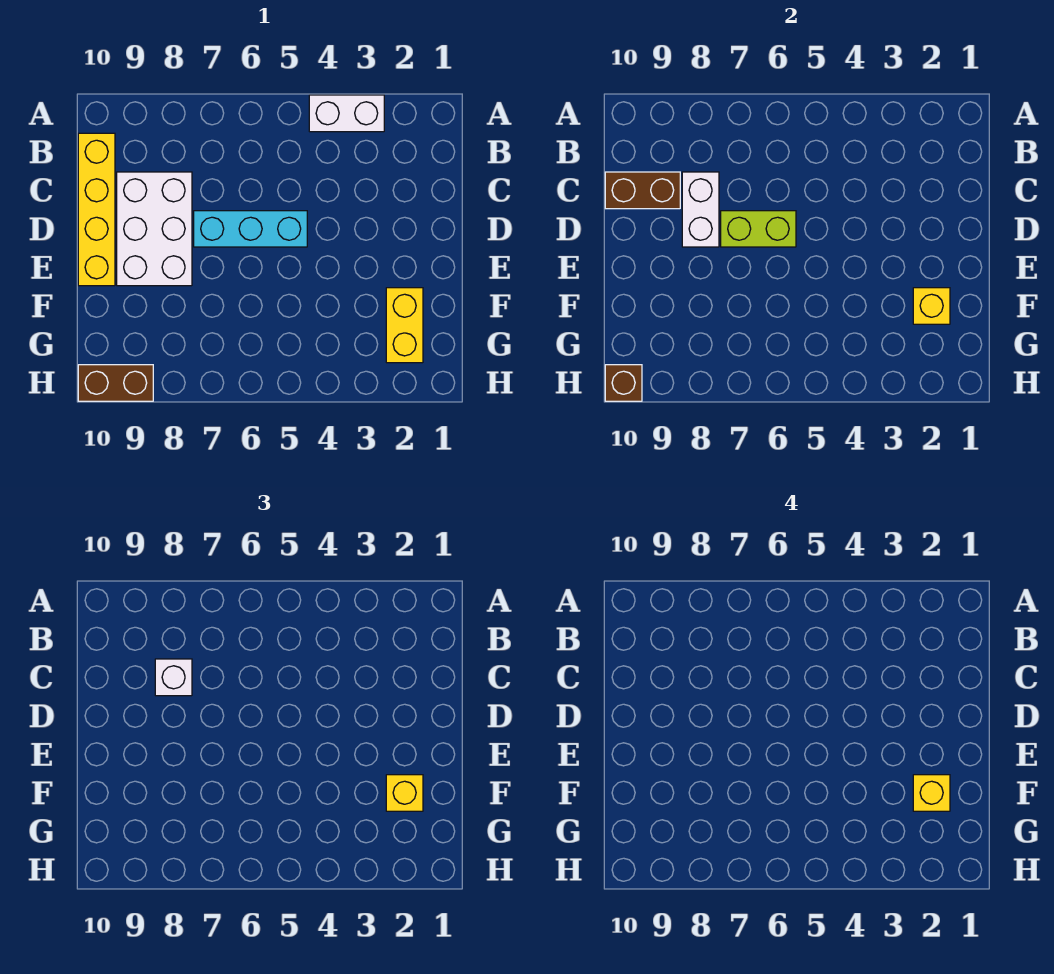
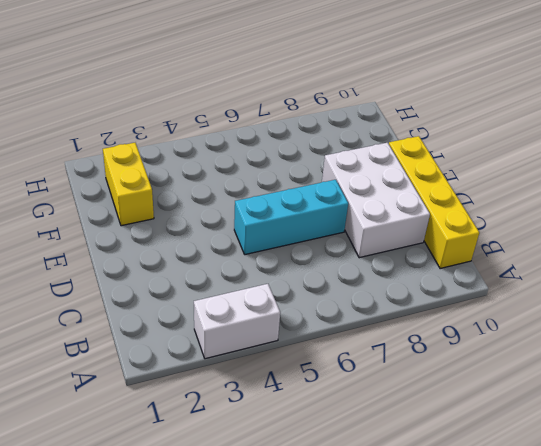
none -> brown 1x2 brick [78,365,153,401]
none -> white 1x2 brick [682,172,719,247]
none -> brown 1x2 brick [605,172,680,209]

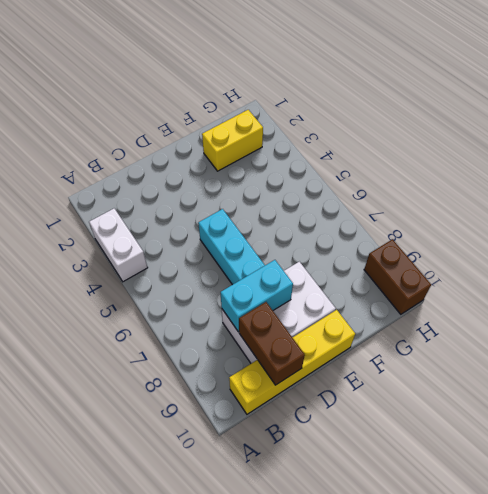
cyan 1x2 brick [221,260,293,332] -> white 1x2 brick [682,172,719,247]
none -> lime 1x2 brick [721,211,796,247]
none -> yellow 1x1 brick [913,288,950,324]
none -> brown 1x1 brick [605,365,642,401]

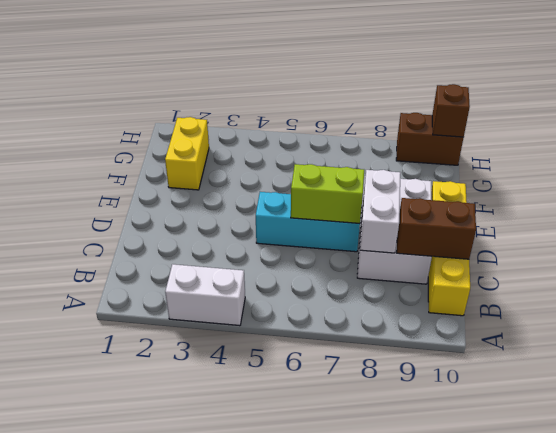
none -> yellow 1x1 brick [913,288,950,324]
none -> white 1x1 brick [155,659,192,696]
none -> yellow 1x1 brick [386,775,423,811]

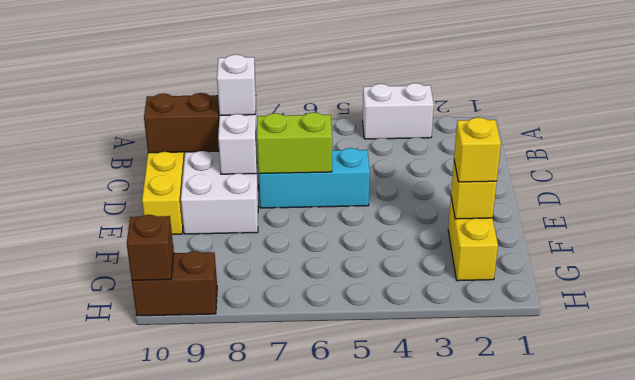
none -> yellow 1x1 brick [913,775,950,811]

